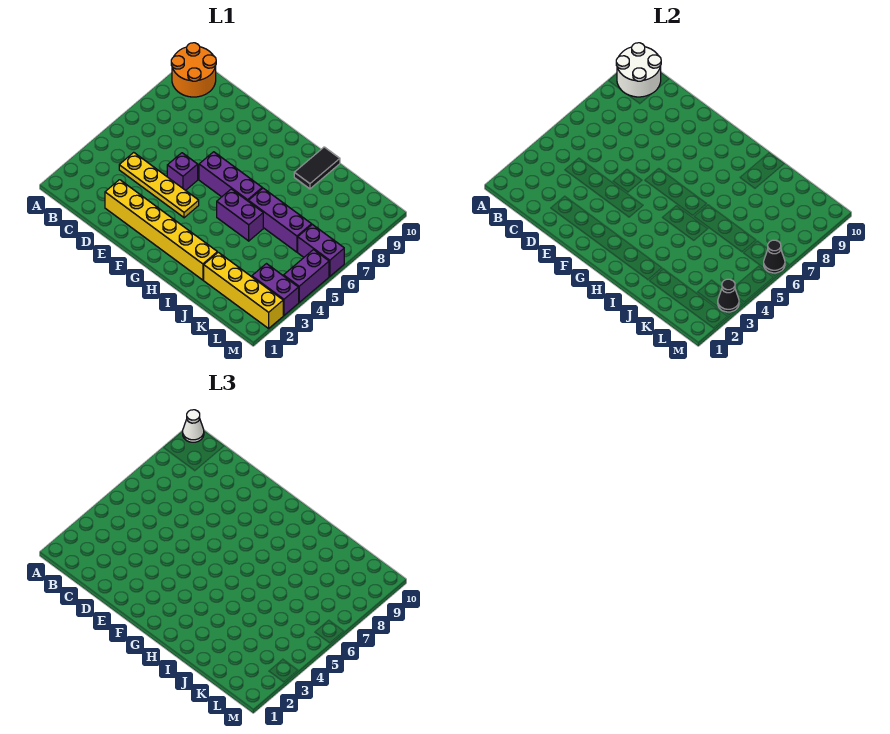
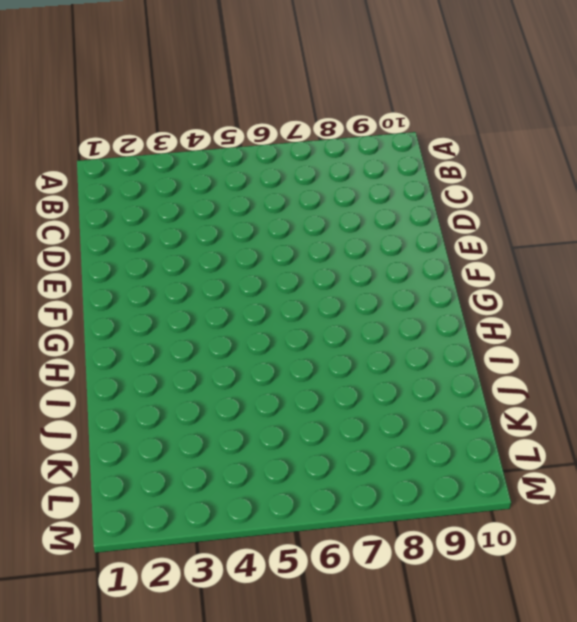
none -> orange 2x2 round brick [171,43,216,97]
none -> yellow 1x4 plate [119,152,199,218]
none -> yellow 1x6 brick [105,180,217,280]

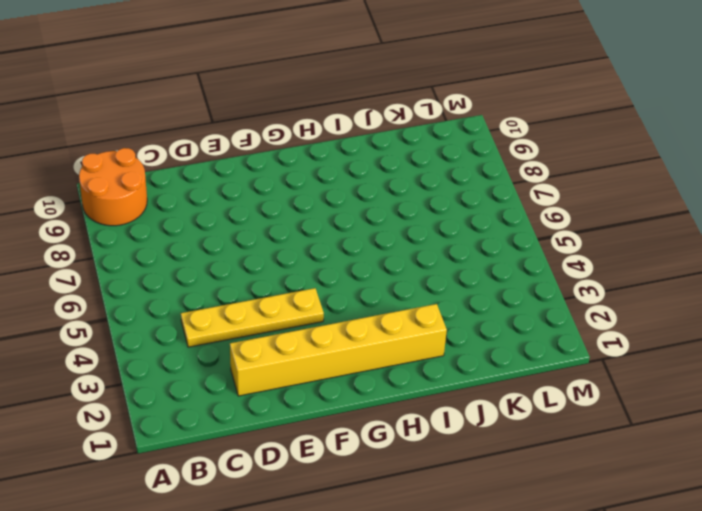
none -> purple 1x1 brick [167,153,198,190]
none -> purple 1x3 brick [199,152,262,201]
none -> purple 1x2 brick [217,189,263,241]

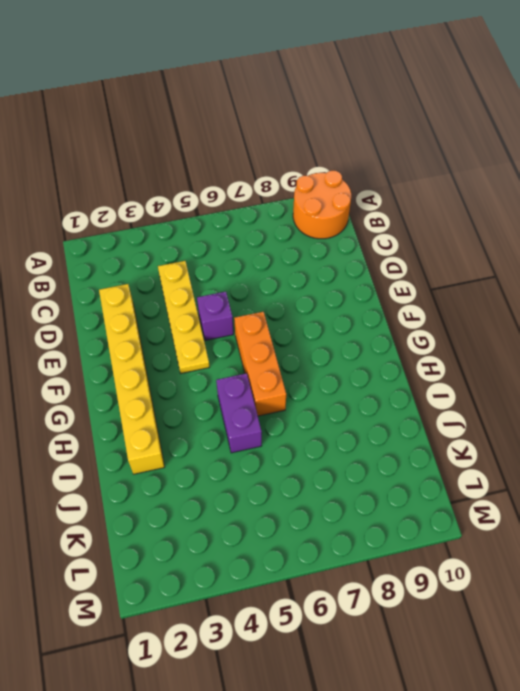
orange 1x3 brick [234,312,286,416] -> purple 1x3 brick [199,152,262,201]
none -> purple 1x3 brick [248,188,312,252]
none -> black 1x2 tile [294,147,340,189]
none -> yellow 1x4 brick [204,252,283,328]

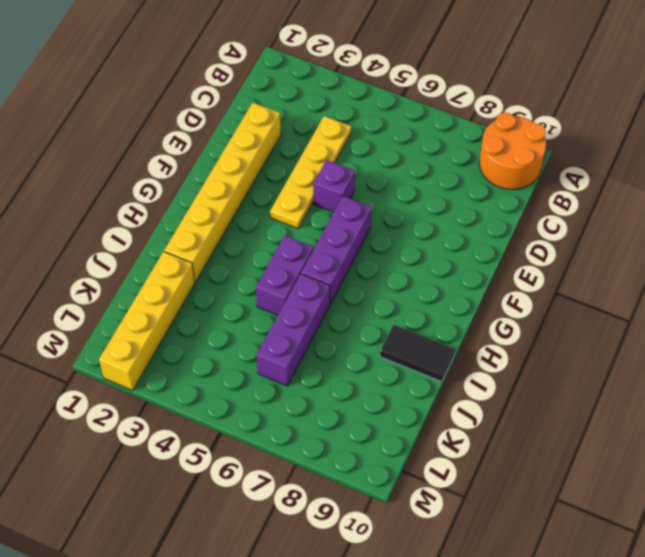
none -> purple 1x2 brick [252,264,299,315]
none -> purple 1x2 brick [298,224,344,276]
none -> purple 1x2 brick [284,250,329,302]

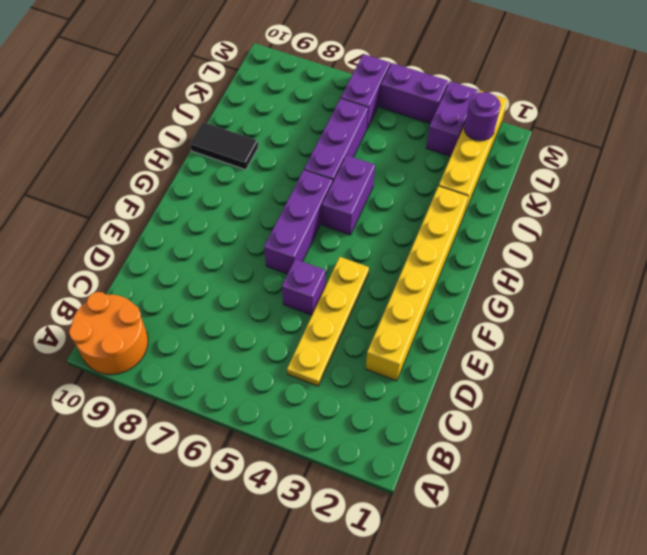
purple 1x1 round brick [464,92,501,141] -> none
none -> white 2x2 round brick [616,43,661,97]
none -> black 1x1 cone [718,279,739,312]
none -> black 1x1 cone [764,240,785,273]

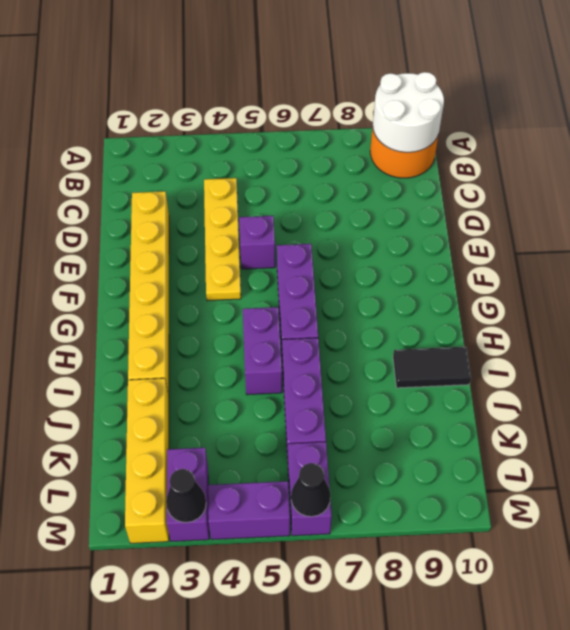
none -> white 1x1 cone [183,410,204,442]

